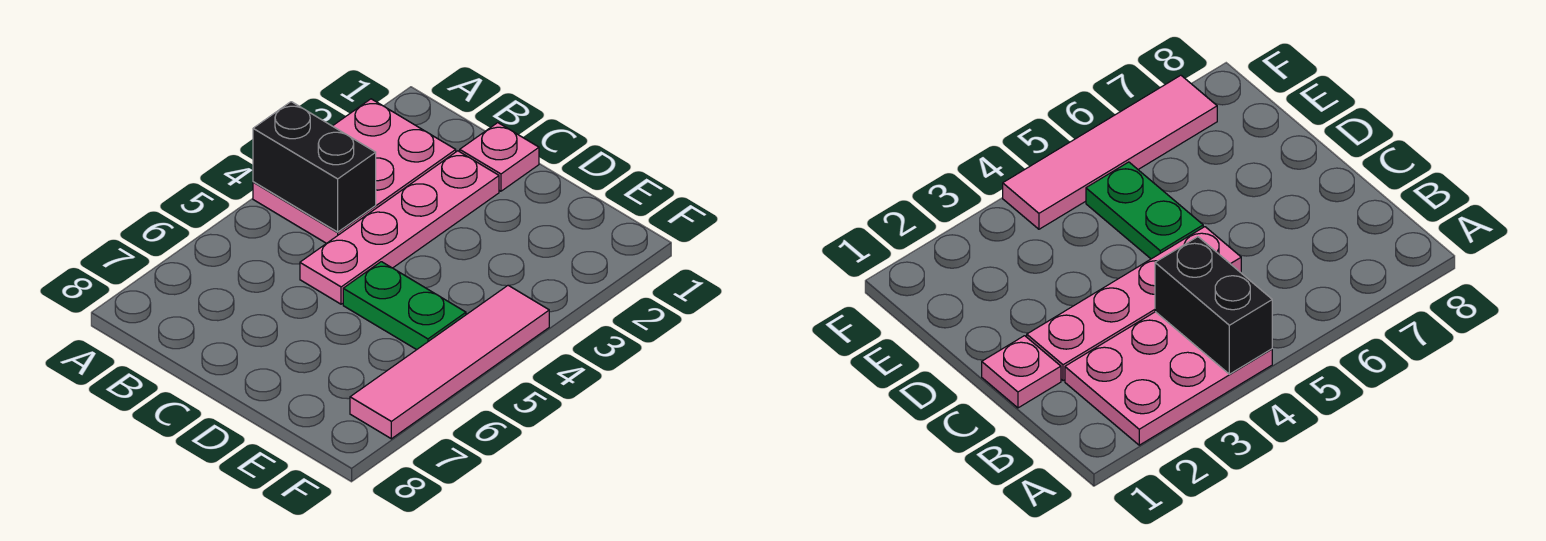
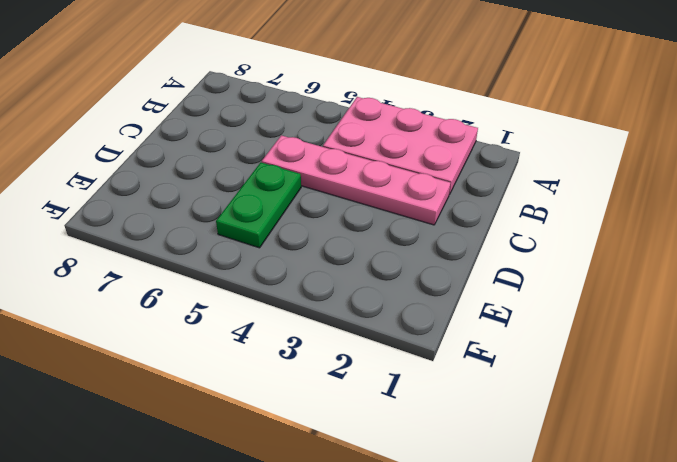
none -> pink 1x1 plate [460,123,539,191]
none -> pink 1x4 tile [350,285,549,439]

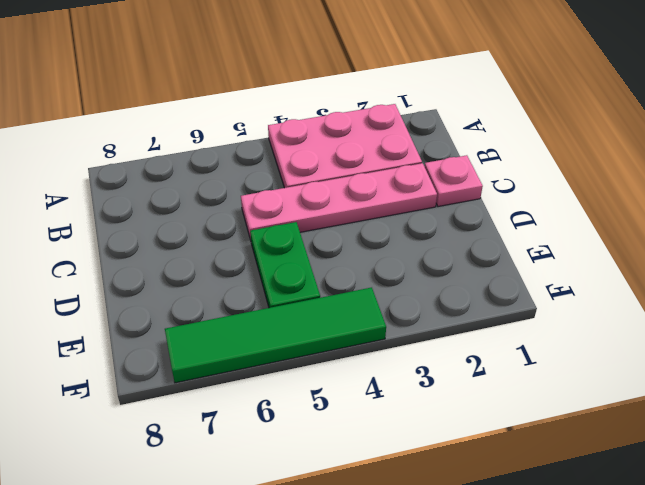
green 1x4 tile [165,287,386,383] -> pink 1x4 tile [350,285,549,439]
none -> black 1x2 brick [253,102,376,232]

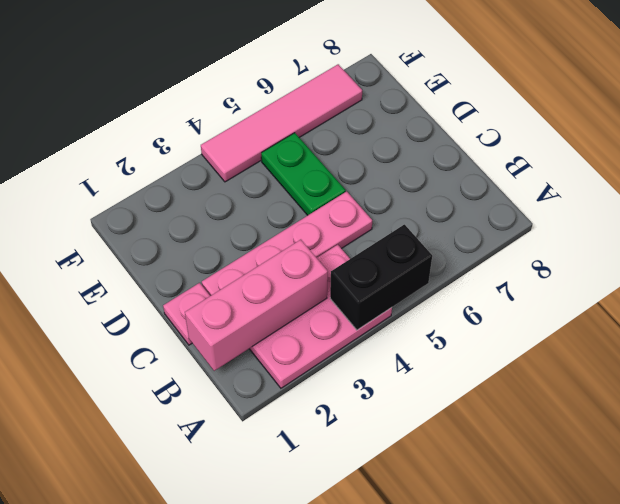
black 1x2 brick [330,225,432,330] -> black 1x2 brick turned to [253,102,376,232]
pink 1x3 brick [185,240,328,371] -> none

